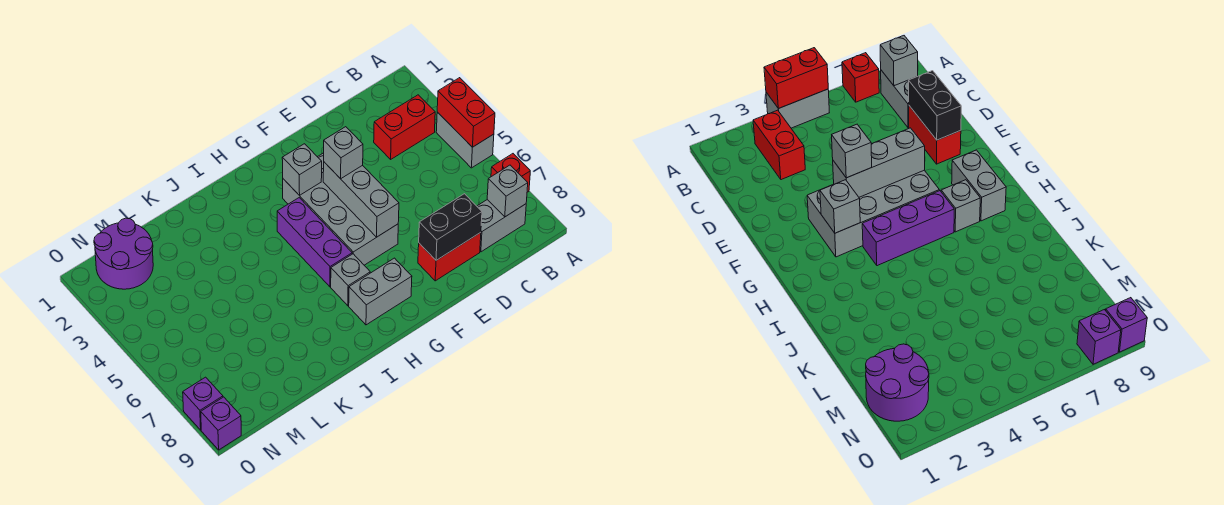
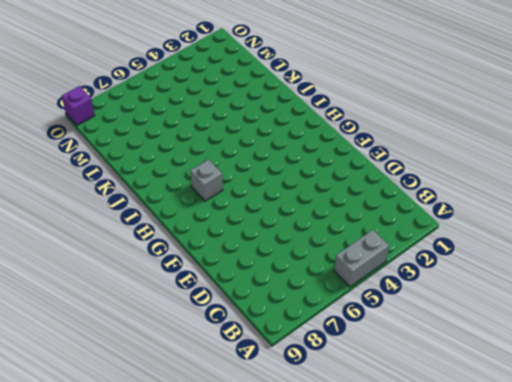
none -> red 1x1 brick [491,154,530,192]
none -> red 1x2 brick [374,95,435,159]
none -> grey 1x2 brick [477,200,526,252]

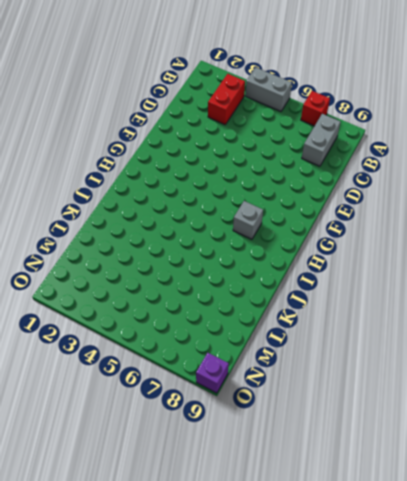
none -> red 1x2 brick [418,233,481,281]
none -> grey 2x4 brick [283,153,398,265]
none -> grey 1x2 brick [349,258,412,325]

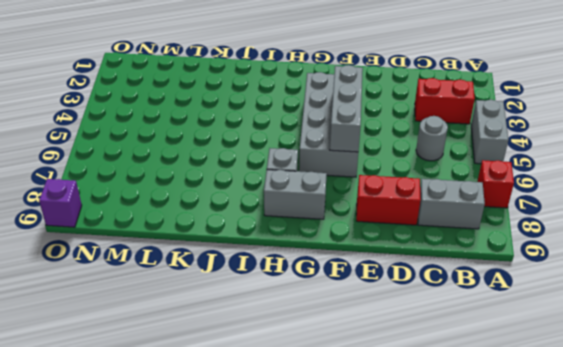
grey 1x1 round brick [416,116,448,161] -> none
none -> purple 1x3 brick [277,198,352,287]
none -> purple 2x2 round brick [94,218,153,289]
none -> purple 1x1 brick [183,377,223,430]

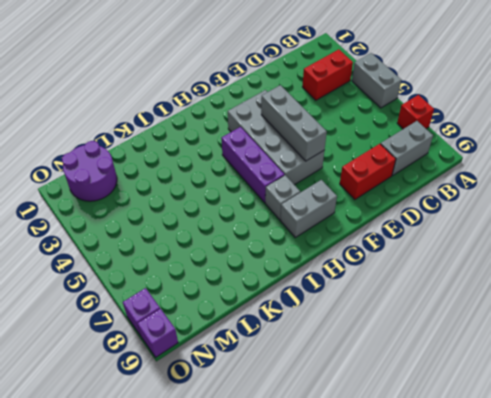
none -> red 1x2 brick [437,78,495,147]
none -> grey 1x1 brick [487,165,528,217]
none -> black 1x2 brick [419,194,482,260]

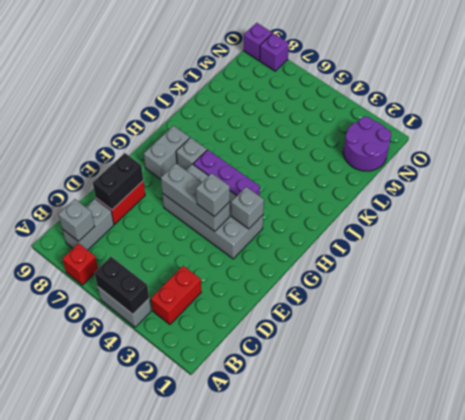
black 1x2 brick [94,257,149,314] -> red 1x2 brick [437,78,495,147]

